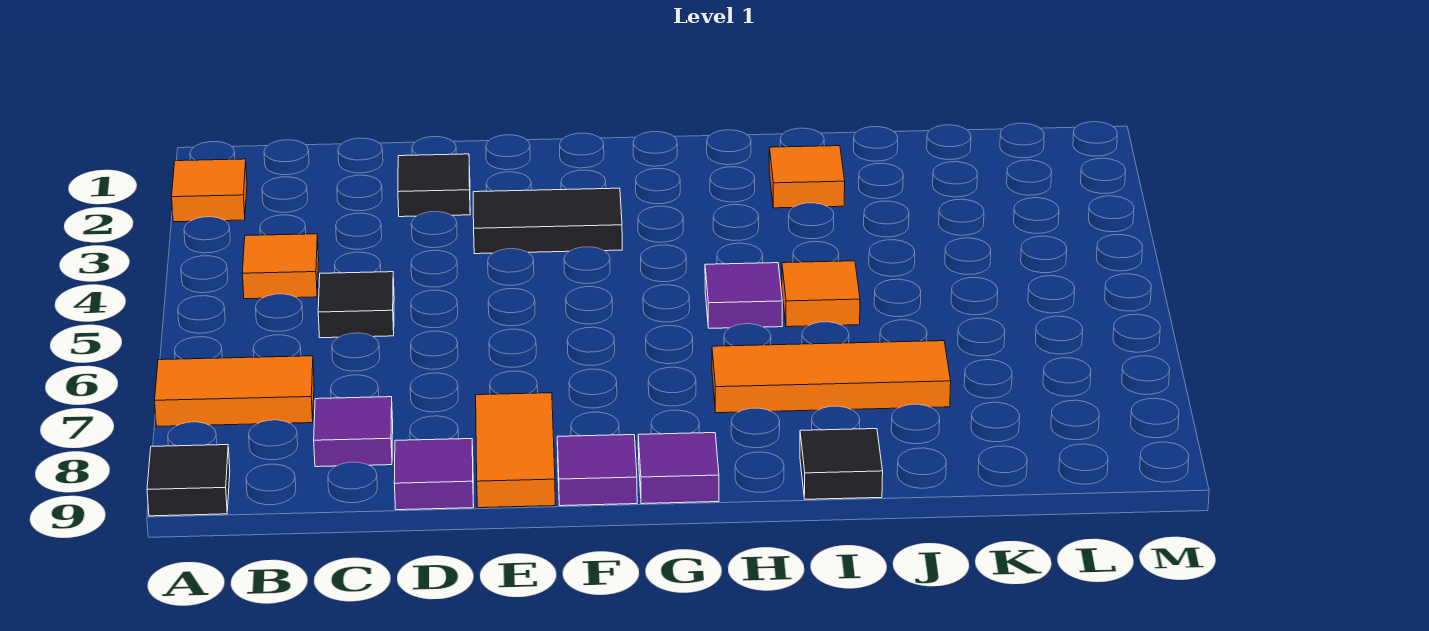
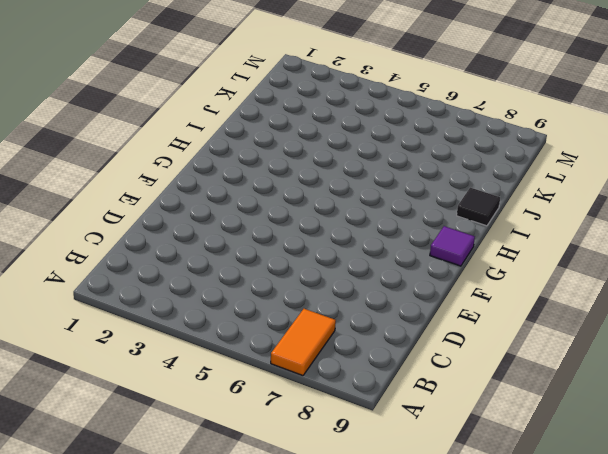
none -> orange 1x1 tile [172,159,247,222]
none -> black 1x1 tile [147,445,230,516]
none -> orange 1x1 tile [242,234,319,299]

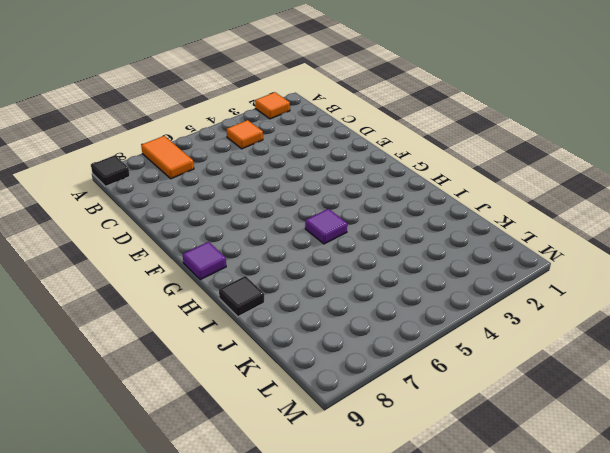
none -> black 1x1 tile [318,272,394,338]
none -> purple 1x1 tile [314,397,393,467]
none -> black 1x1 tile [398,154,470,217]

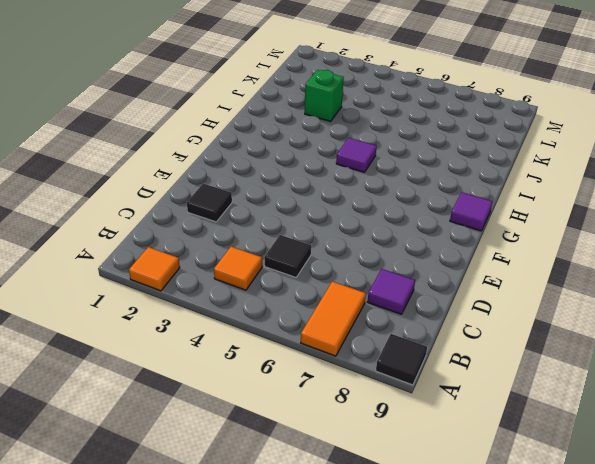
green 1x1 brick [305,70,344,121] -> none
none -> purple 1x1 tile [394,439,474,510]
none -> black 1x2 tile [473,188,622,254]
none -> orange 1x2 tile [476,393,555,508]

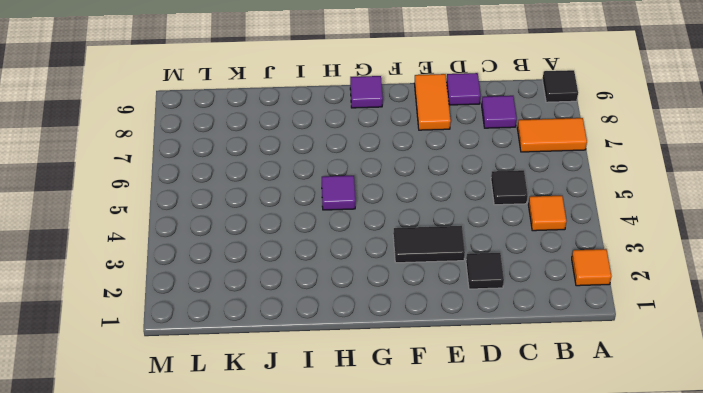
none -> purple 1x1 tile [557,435,637,506]
none -> orange 1x3 tile [712,341,951,413]
none -> orange 1x1 tile [769,146,845,208]

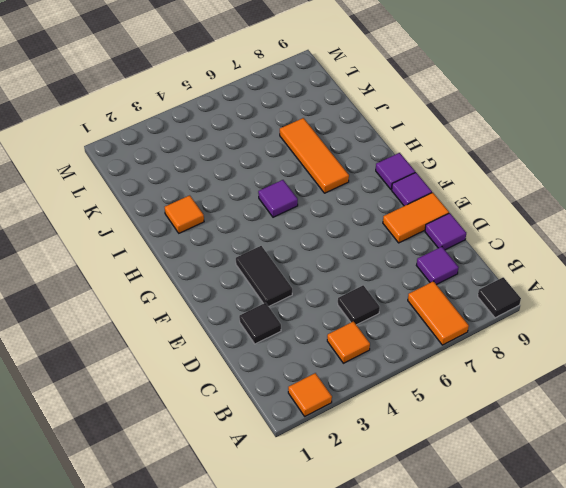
none -> orange 1x1 tile [782,261,860,327]
none -> black 1x1 tile [800,429,883,499]

